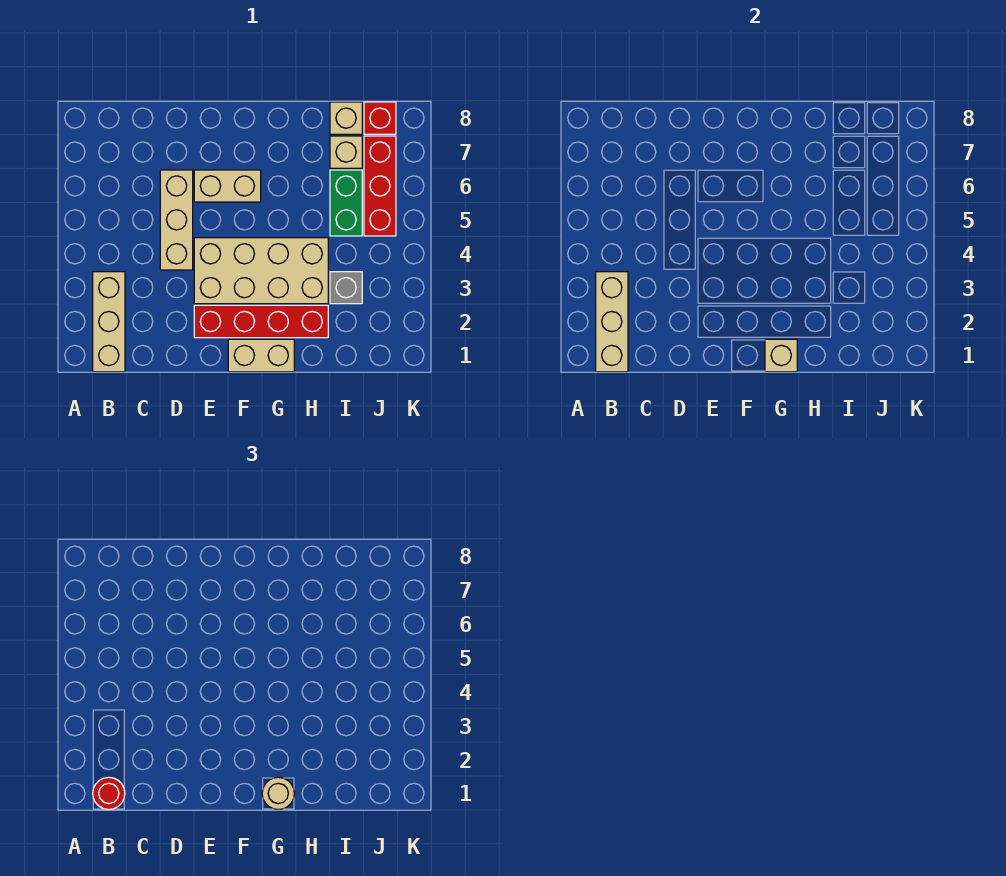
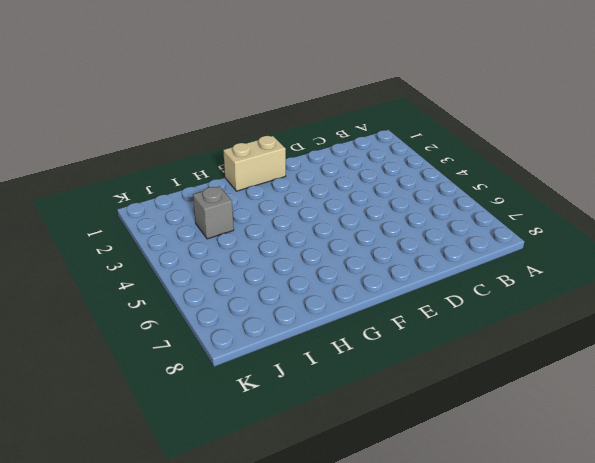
none -> tan 1x3 brick [93,272,125,372]
none -> tan 1x3 brick [160,170,193,270]
none -> red 1x4 brick [194,305,328,338]

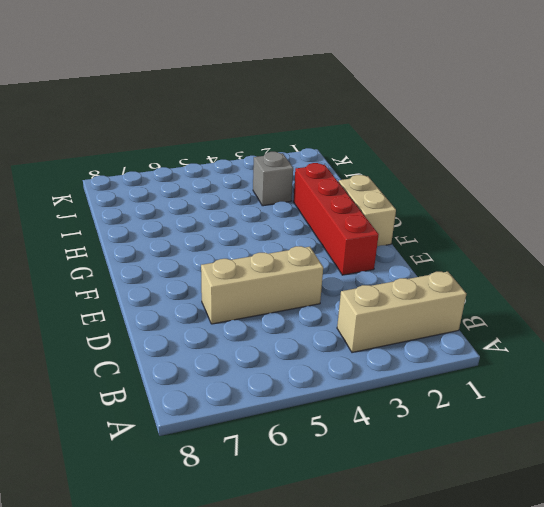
none -> tan 2x4 brick [194,238,328,304]
none -> tan 1x2 brick [194,170,261,202]
none -> green 1x2 brick [330,170,362,236]

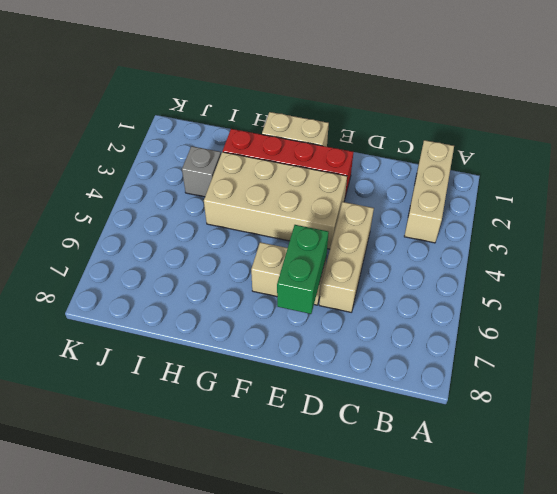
green 1x2 brick [277,225,329,314] -> green 1x2 brick moved to [330,170,362,236]
none -> tan 1x1 brick [330,136,362,168]
none -> tan 1x1 brick [330,102,362,134]
none -> red 1x3 brick [364,136,396,236]

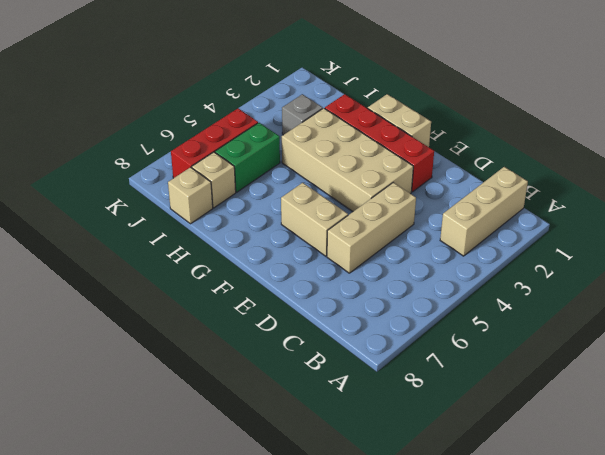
none -> red 1x1 brick [364,102,396,134]
none -> tan 1x3 brick [596,272,628,372]
none -> tan 1x1 brick [765,339,797,372]

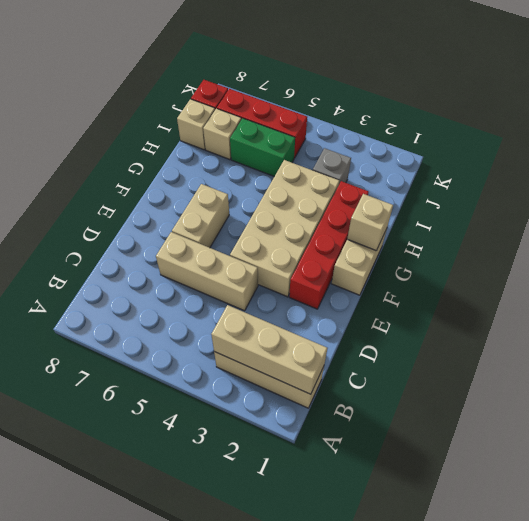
none -> red 1x1 round brick [93,777,125,810]
none -> tan 1x1 round brick [262,777,294,810]

